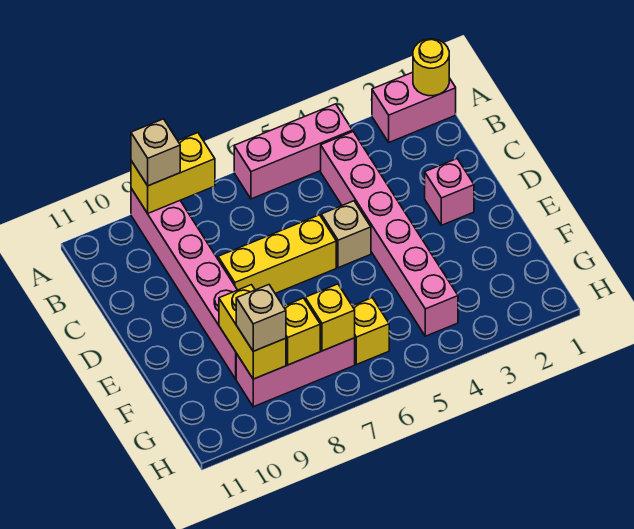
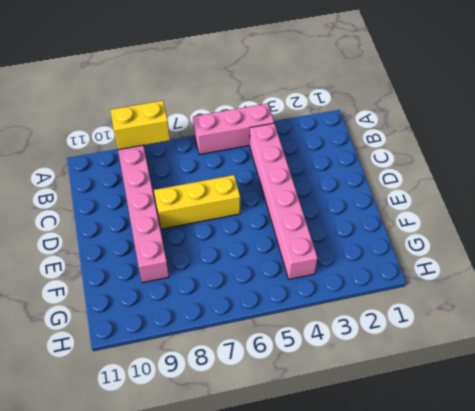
none -> pink 1x2 brick [372,72,456,142]
none -> pink 1x1 brick [425,159,474,225]
none -> tan 1x1 brick [321,201,371,268]

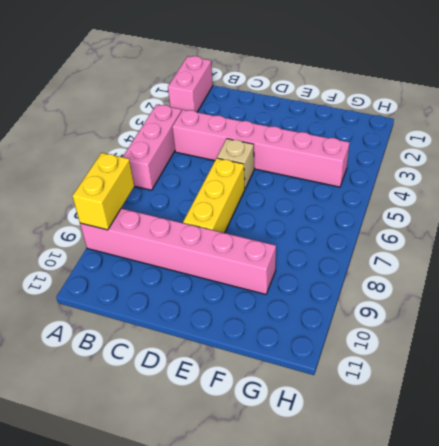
none -> pink 1x1 brick [425,159,474,225]
none -> yellow 1x1 brick [353,298,389,365]
none -> pink 1x3 brick [236,338,355,407]

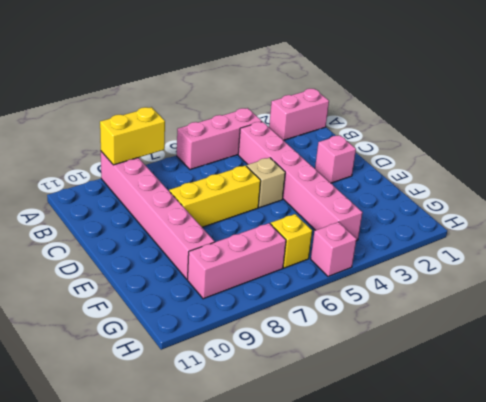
pink 1x1 brick [311,222,356,276] -> none
none -> yellow 1x1 round brick [413,39,449,96]
none -> yellow 1x2 brick [219,285,286,379]
none -> yellow 1x1 brick [305,284,355,351]

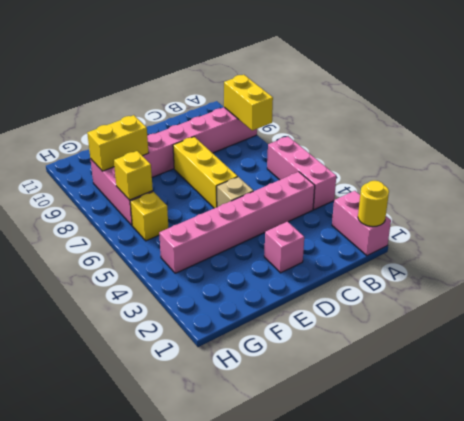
none -> yellow 1x1 brick [283,298,320,365]
none -> tan 1x1 brick [131,119,180,186]
none -> tan 1x1 brick [236,285,286,351]

